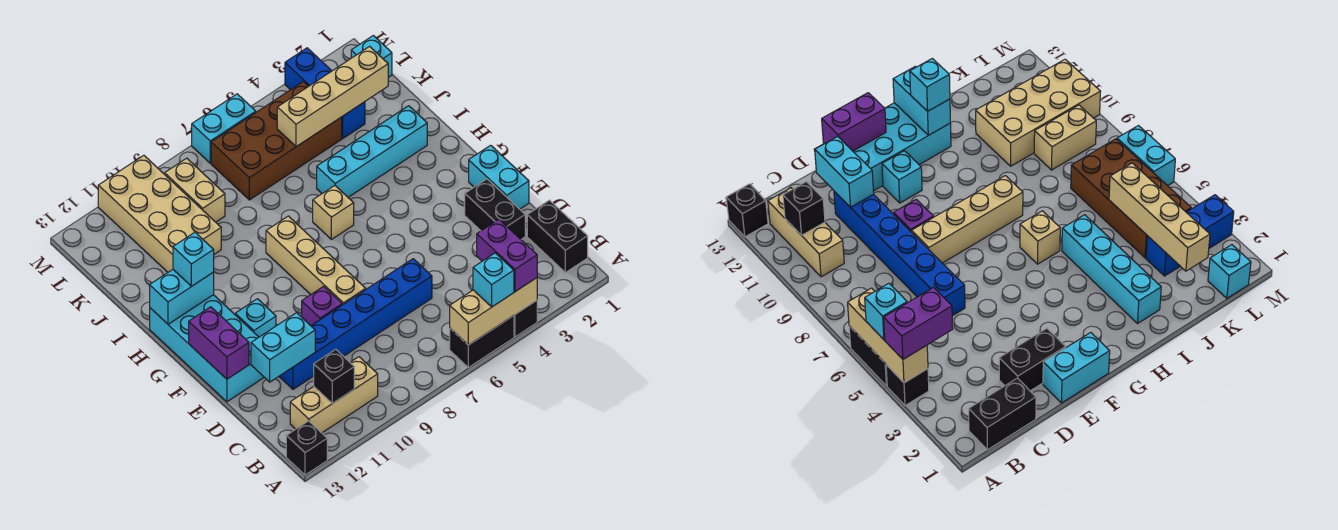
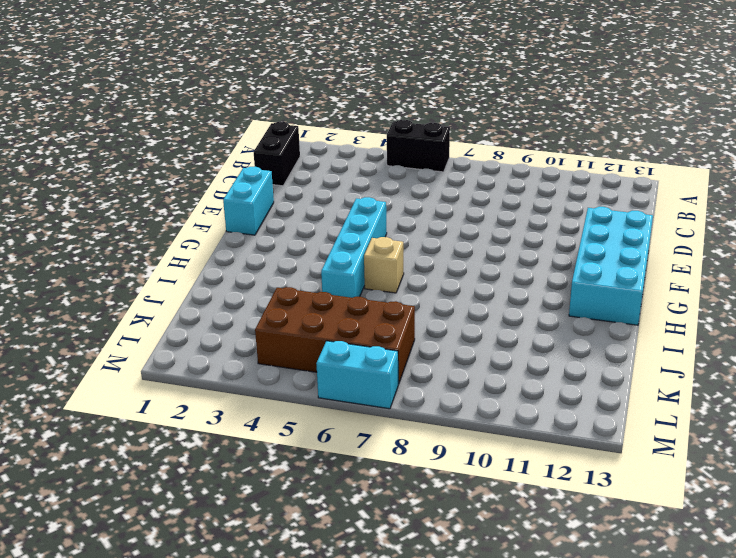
cyan 1x4 brick [321,197,387,298] -> cyan 1x4 brick turned to [317,106,427,197]
none -> black 1x1 brick [514,300,537,337]
none -> black 1x1 brick [286,421,327,475]
none -> tan 1x3 brick [290,357,378,433]

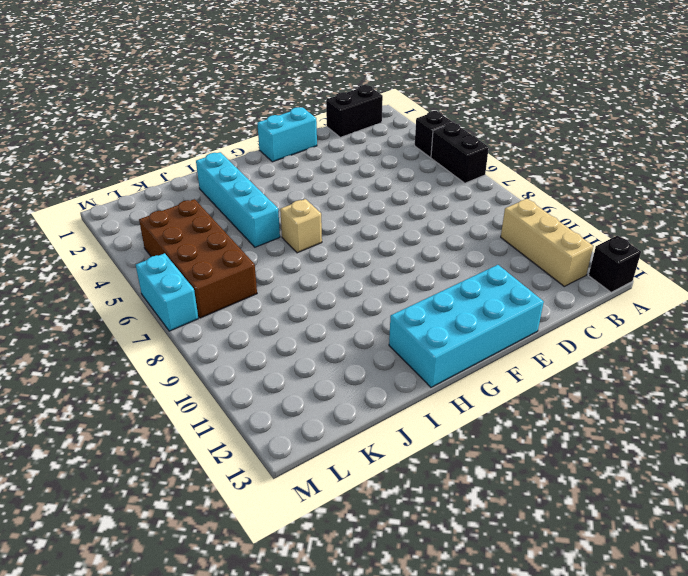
none -> black 1x2 brick [465,179,525,239]
none -> blue 1x6 brick [279,259,432,389]
none -> tan 1x4 brick [266,216,366,305]

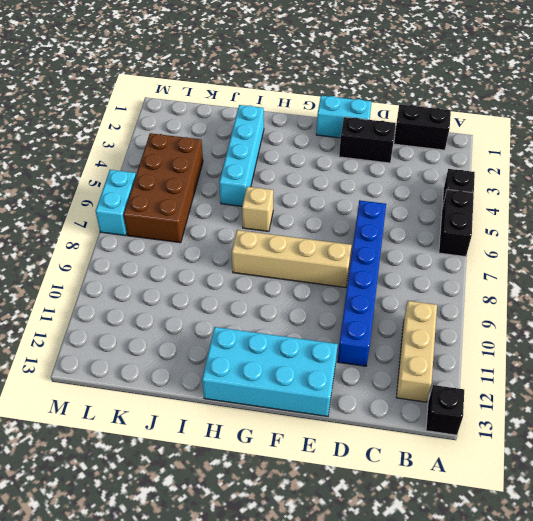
none -> purple 1x1 brick [302,286,342,326]
none -> cyan 1x1 brick [235,299,276,337]
none -> tan 2x4 brick [98,155,221,272]

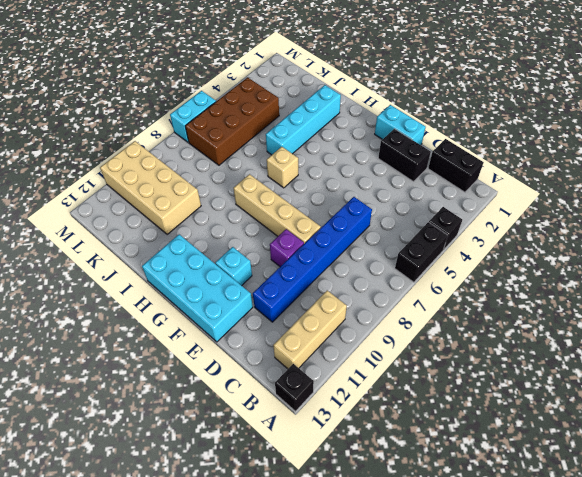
none -> blue 1x3 brick [285,48,365,138]
none -> tan 1x2 brick [165,158,225,222]
none -> cyan 1x1 brick [351,35,392,77]

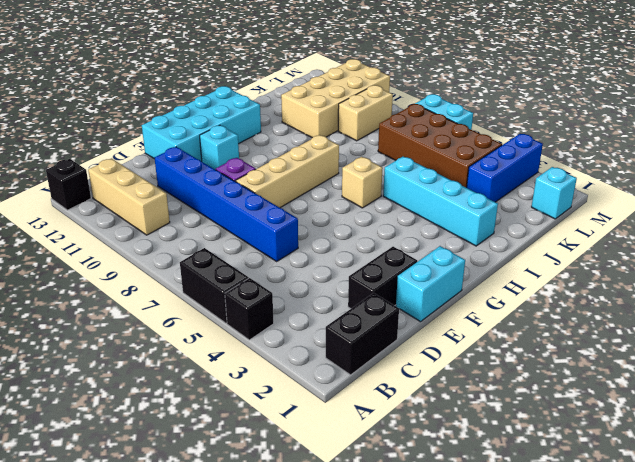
none -> tan 1x3 brick [450,278,537,345]
none -> black 1x1 brick [314,349,354,403]
none -> cyan 1x2 brick [251,313,315,382]

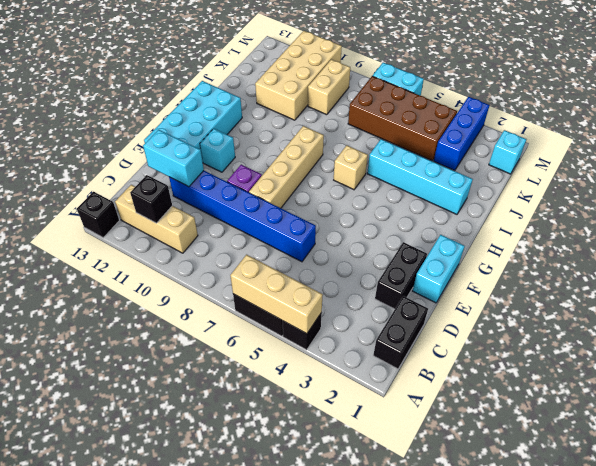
none -> purple 1x2 brick [189,307,249,379]
none -> cyan 1x2 brick [150,270,214,324]
none -> tan 1x4 brick [277,46,388,147]

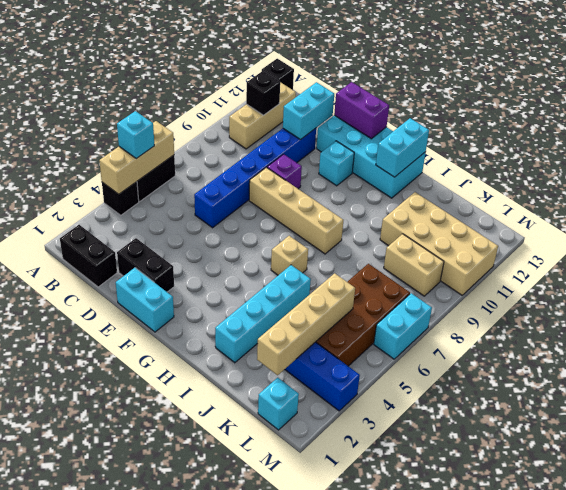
none -> purple 1x2 brick [477,219,537,292]
none -> cyan 1x1 brick [173,232,214,287]

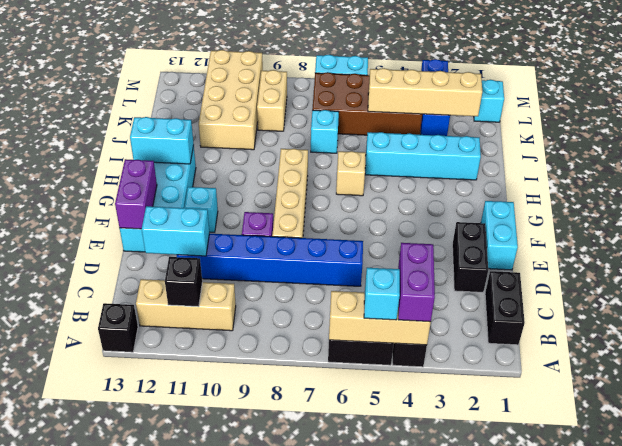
cyan 1x1 brick [311,110,339,153] -> cyan 1x1 brick moved to [173,232,214,287]

